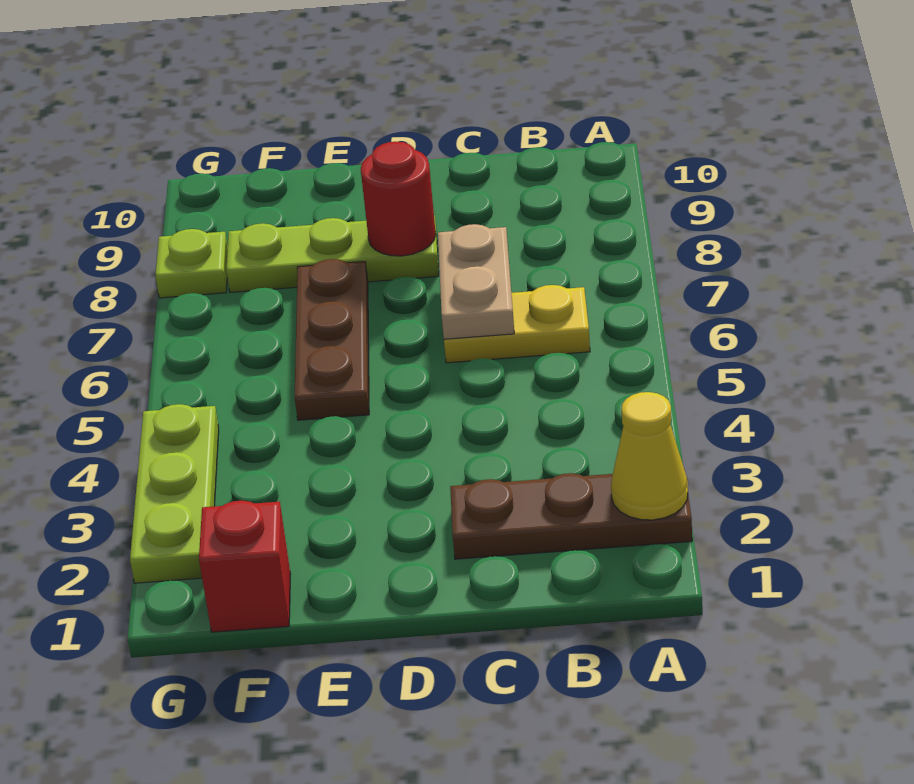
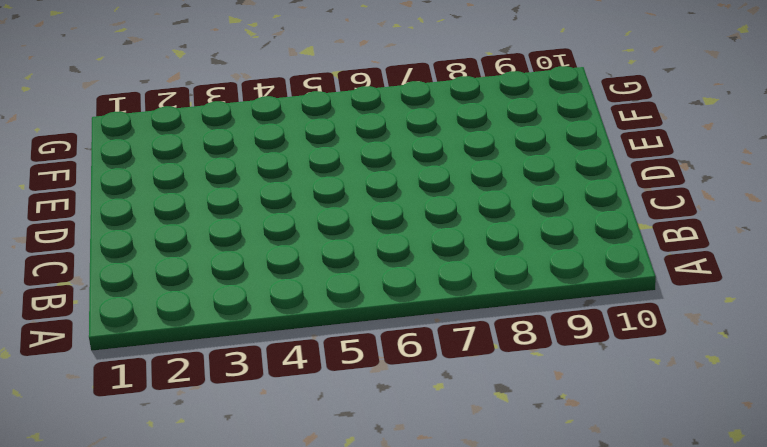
none -> brown 1x3 plate [450,469,692,559]
none -> yellow 1x2 plate [444,285,590,363]

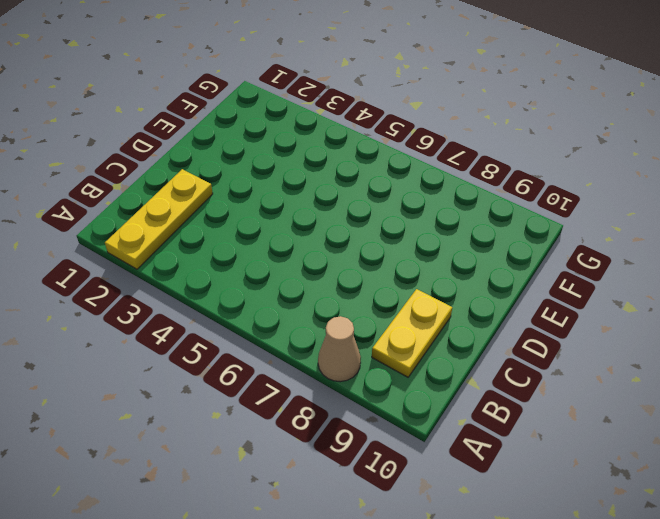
yellow 1x3 plate [105,169,213,269] -> brown 1x3 plate [450,469,692,559]
tan 1x1 cone [318,316,361,382] -> none
yellow 1x2 plate [372,289,452,377] -> yellow 1x2 plate moved to [444,285,590,363]
none -> lime 1x3 plate [226,215,439,292]
none -> brown 1x3 plate [295,259,369,420]

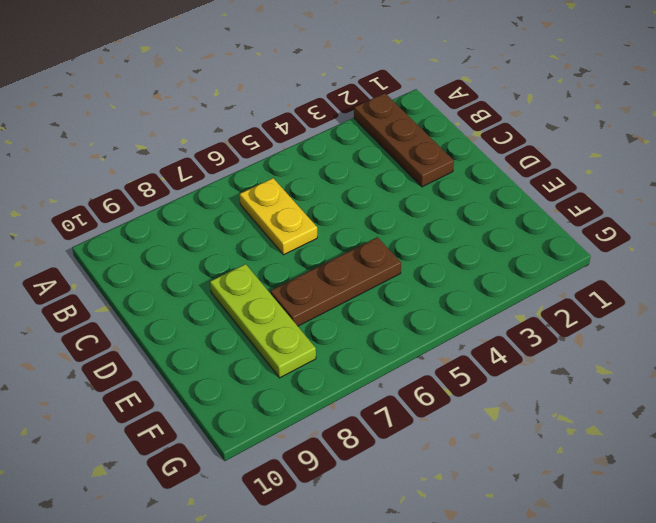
none -> red 1x1 brick [199,501,291,632]
none -> lime 1x3 plate [130,404,219,583]

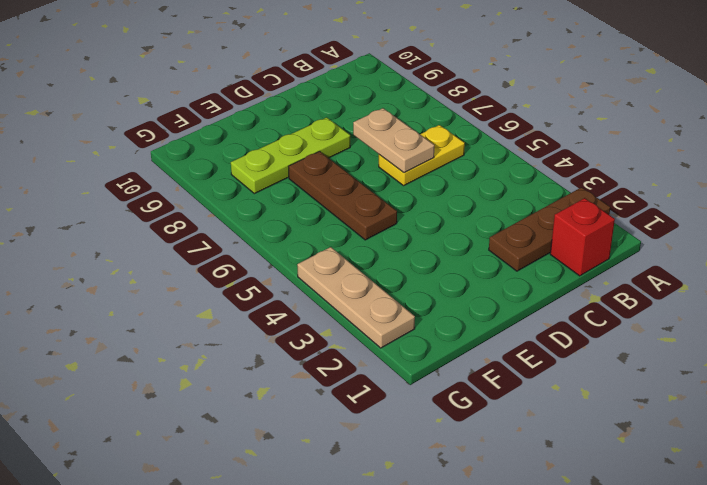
red 1x1 brick [550,198,615,276] -> red 1x1 brick moved to [199,501,291,632]
tan 1x3 plate [297,247,415,348] -> lime 1x3 plate [130,404,219,583]
none -> lime 1x1 plate [155,229,228,298]
none -> yellow 1x1 cone [611,392,688,520]

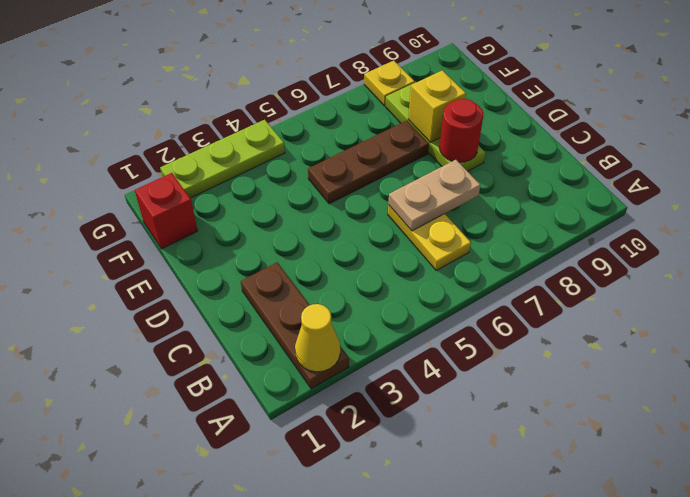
yellow 1x1 brick [408,70,466,142] -> none
yellow 1x1 plate [364,61,415,106] -> lime 1x1 plate [155,229,228,298]

